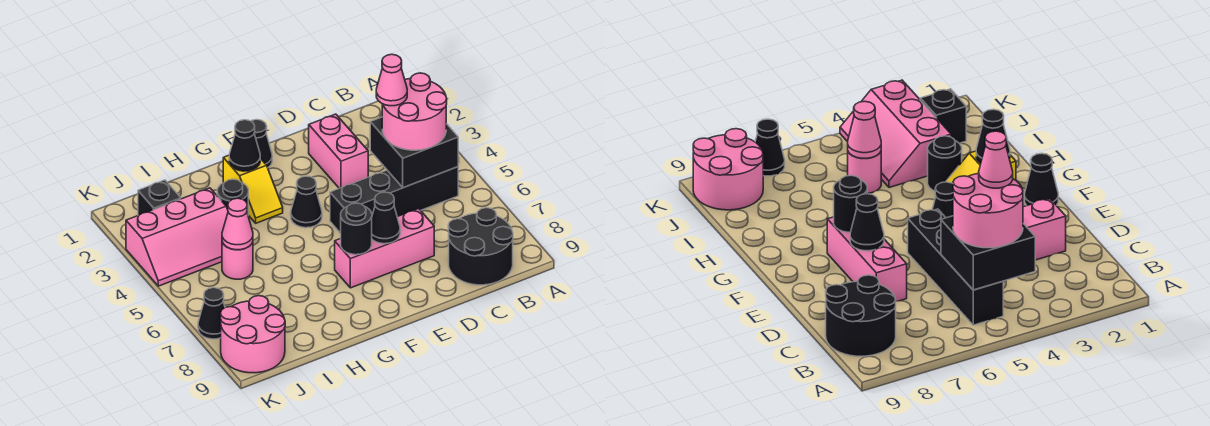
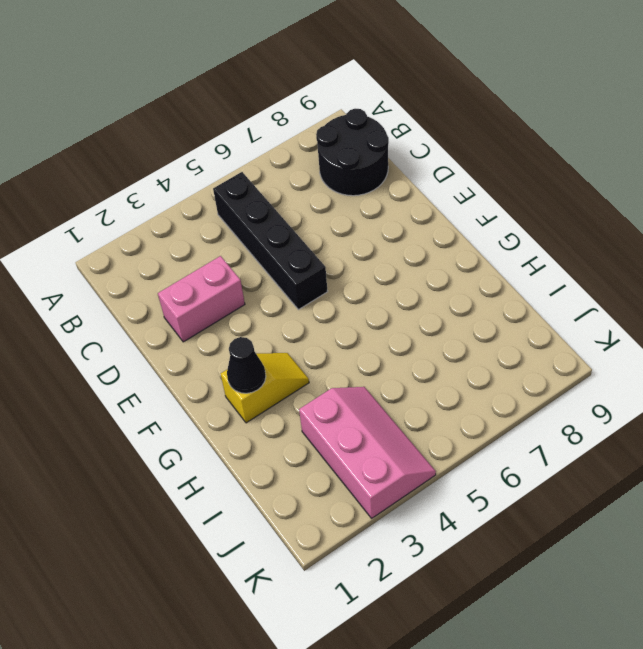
none -> pink 1x3 brick [335,209,434,288]
none -> black 1x1 cone [251,120,272,168]
none -> black 1x1 cone [291,176,322,228]

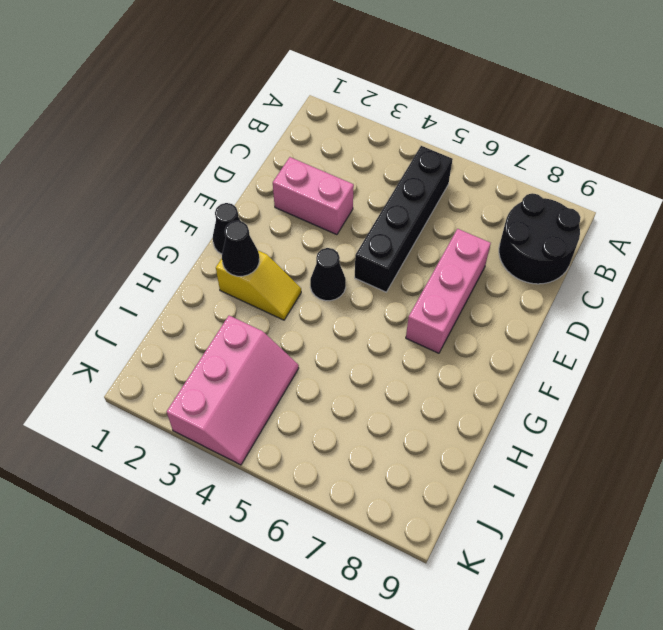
none -> black 1x1 round brick [217,179,248,213]
none -> pink 1x1 round brick [222,242,253,279]
none -> black 1x1 brick [138,180,181,215]

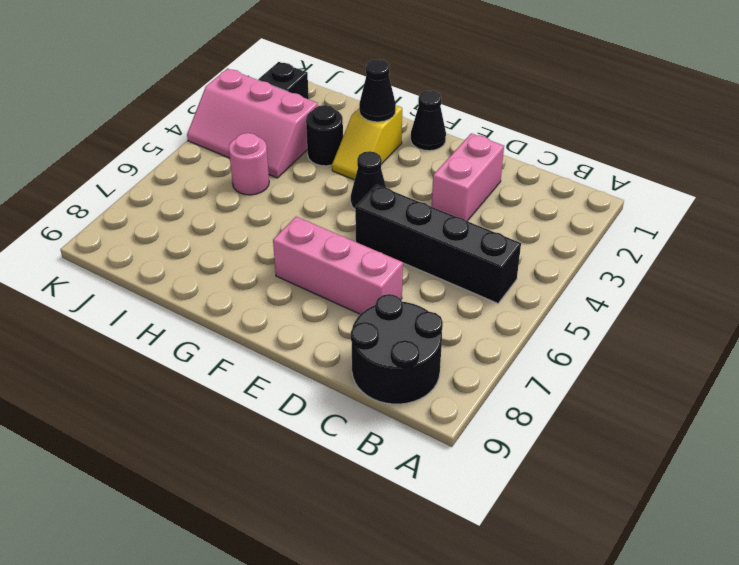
none -> pink 2x2 round brick [220,296,285,373]
none -> black 1x1 cone [198,288,225,339]
none -> black 2x2 brick [370,117,458,188]

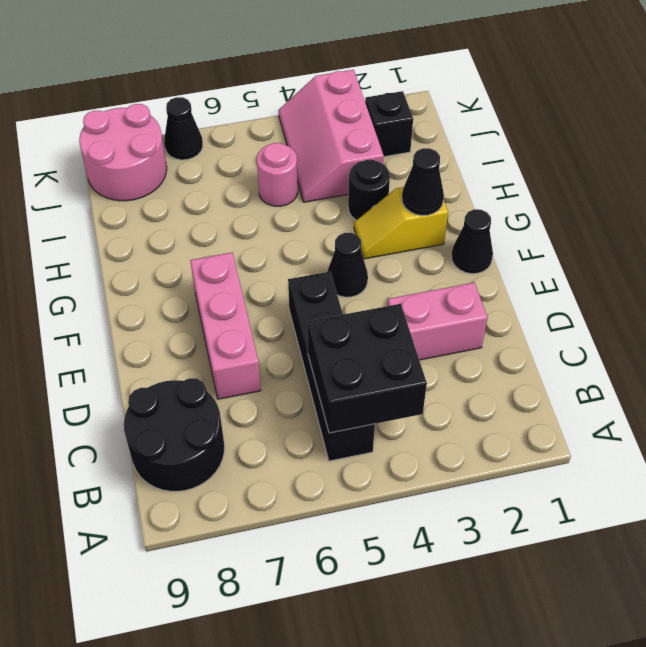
none -> black 1x1 cone [372,192,400,244]
none -> black 1x1 round brick [341,203,372,255]
none -> pink 1x1 cone [222,198,253,250]

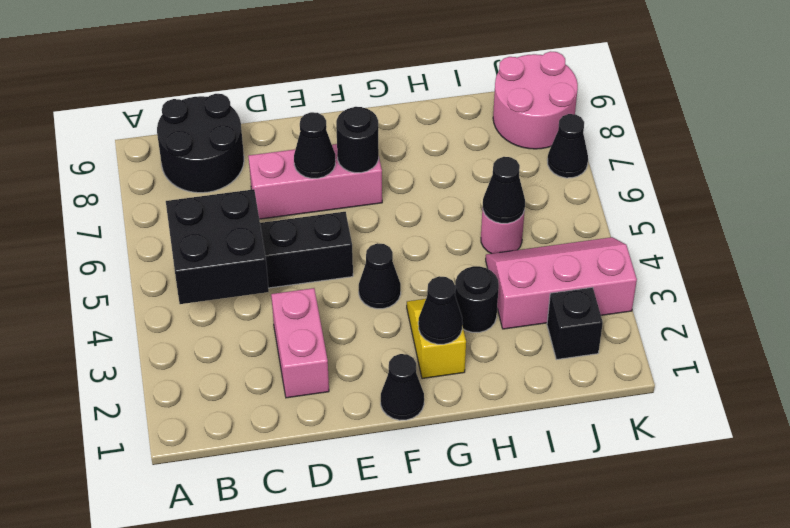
black 1x1 cone [483,157,525,223] -> pink 1x1 cone [222,198,253,250]
none -> pink 2x2 round brick [382,73,447,150]
none -> pink 1x1 cone [376,54,407,106]

